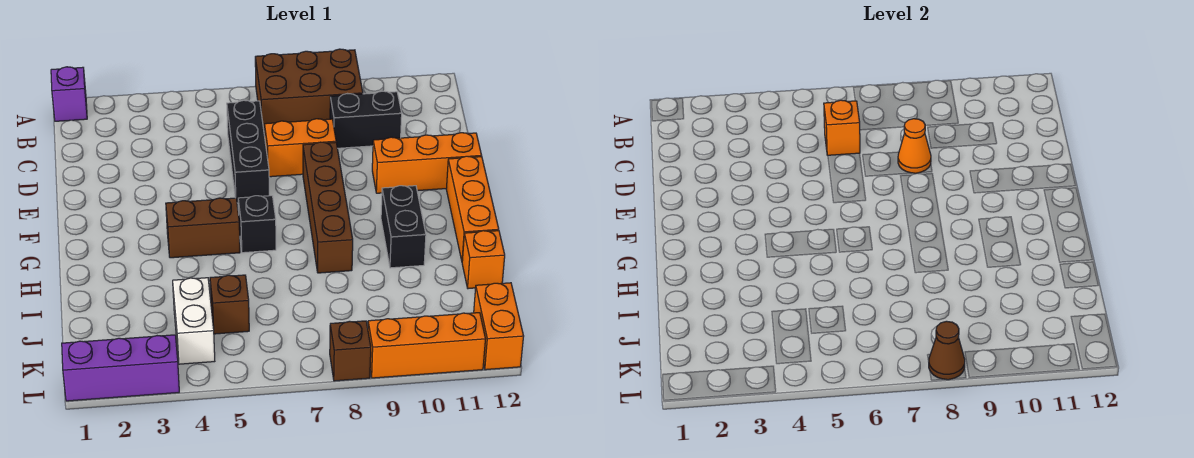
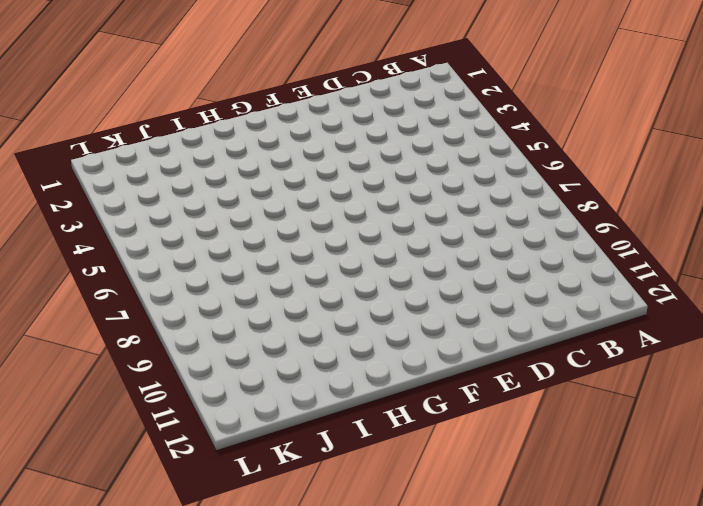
none -> purple 1x1 brick [51,67,87,121]
none -> brown 2x3 brick [255,49,363,130]
none -> black 1x3 brick [227,100,269,203]

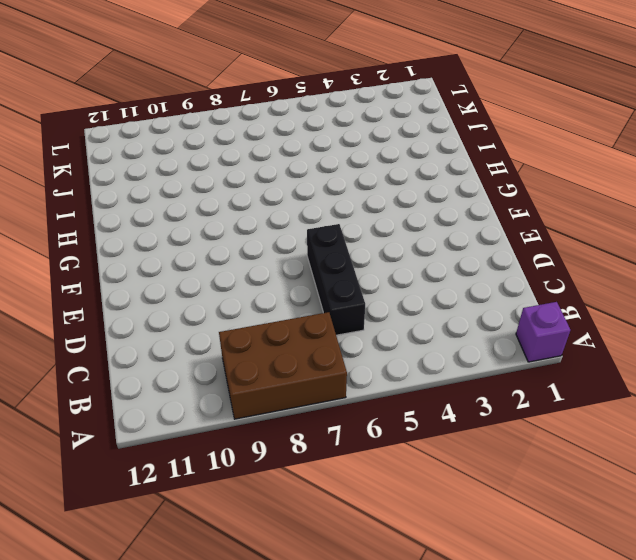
none -> black 1x2 brick [330,91,402,148]
none -> orange 1x2 brick [265,119,336,177]
none -> brown 1x4 brick [303,142,353,273]

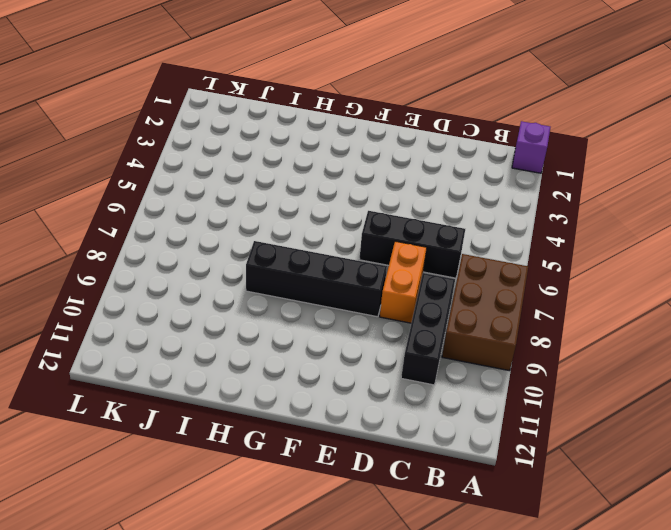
black 1x3 brick [401,273,455,385] -> black 1x2 brick [330,91,402,148]
black 1x4 brick [246,241,387,317] -> brown 1x4 brick [303,142,353,273]
none -> orange 1x3 brick [372,133,482,193]
none -> orange 1x3 brick [446,156,499,261]
none -> brown 1x2 brick [166,198,240,258]

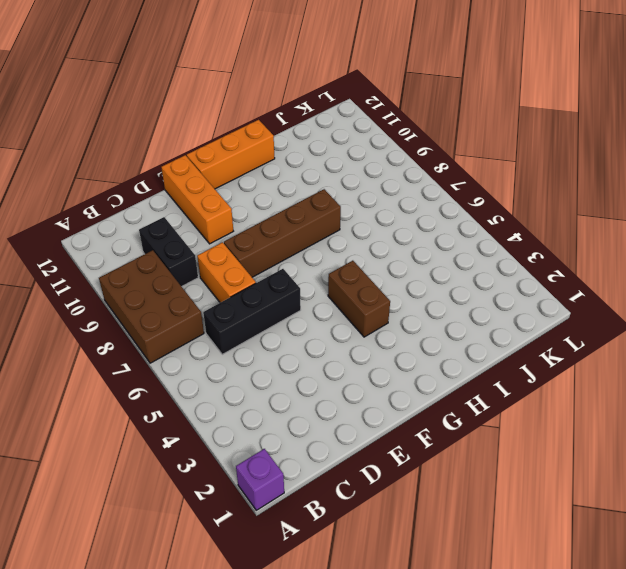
none -> black 1x1 brick [238,196,276,253]
none -> black 1x2 brick [381,186,426,268]
none -> orange 1x1 brick [462,231,505,289]

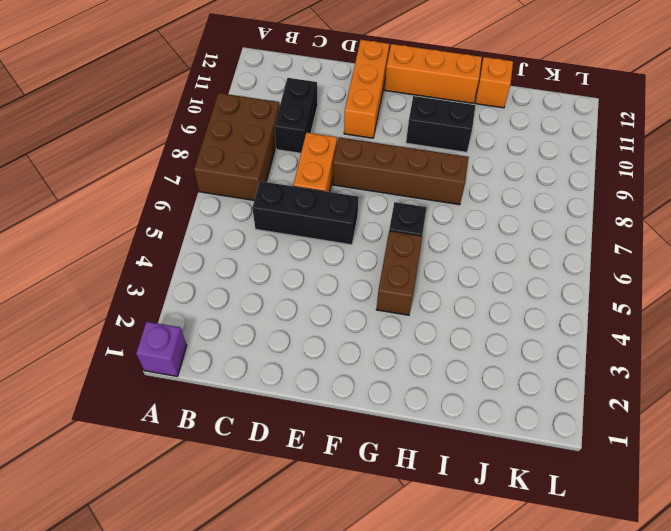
none -> white 1x2 brick [173,278,215,364]
none -> brown 1x1 brick [210,275,249,334]
none -> orange 1x2 brick [474,283,524,370]

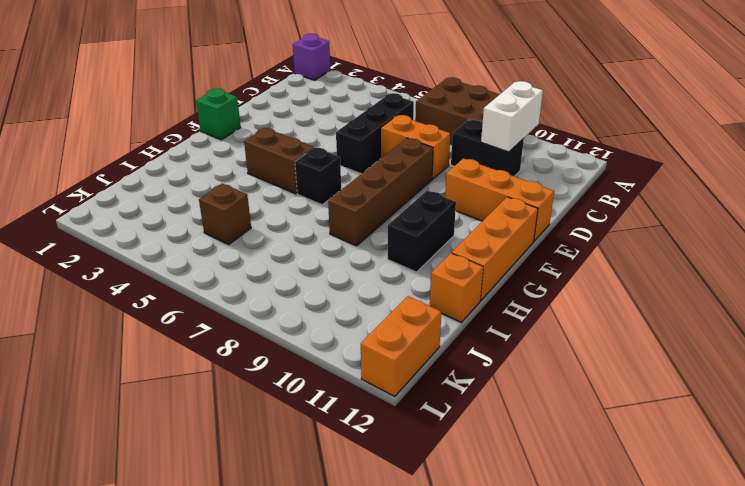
white 1x2 brick [481,81,543,152] -> white 1x2 brick moved to [173,278,215,364]
green 1x1 brick [196,88,241,140] -> none
none -> purple 1x3 brick [62,335,179,401]
none -> brown 1x1 brick [330,321,371,381]
none -> orange 1x3 brick [368,313,485,378]

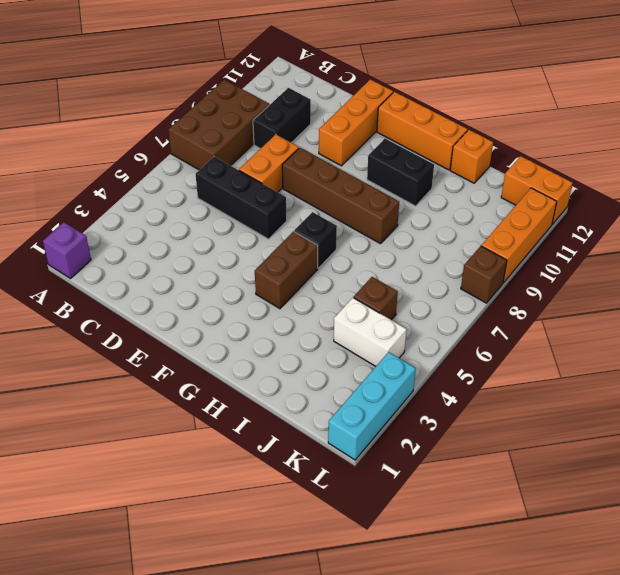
cyan 1x3 brick [328,352,416,460] -> purple 1x3 brick [62,335,179,401]
none -> orange 1x1 brick [824,100,860,155]
none -> orange 1x1 cone [898,119,931,173]
none -> brown 1x1 cone [929,321,965,380]

